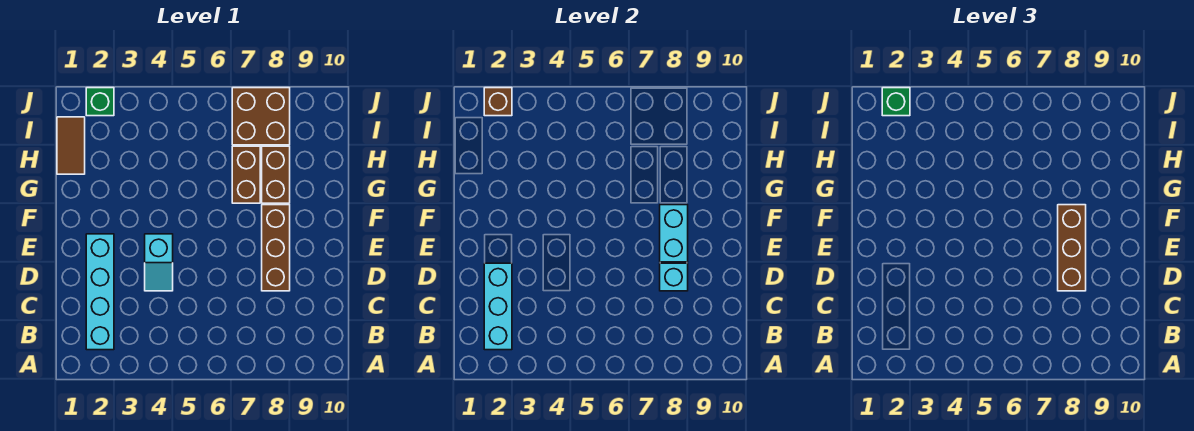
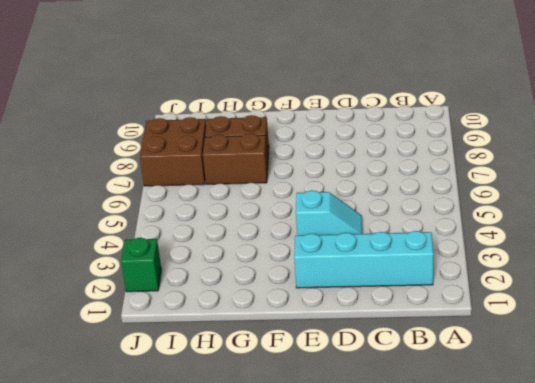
none -> brown 1x3 brick [262,205,290,291]
none -> brown 1x2 tile [57,117,85,174]
none -> cyan 1x3 brick [484,263,512,350]

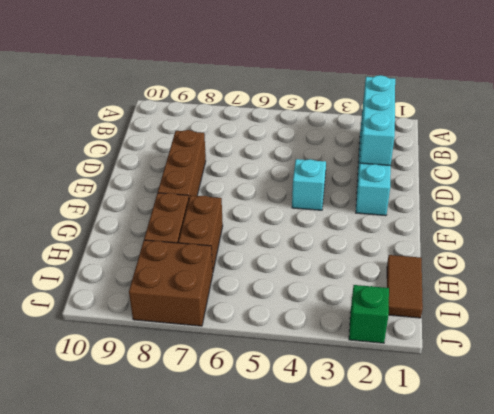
none -> cyan 1x1 brick [660,263,688,291]
none -> cyan 1x2 brick [660,205,688,262]
none -> brown 1x1 brick [484,88,512,116]

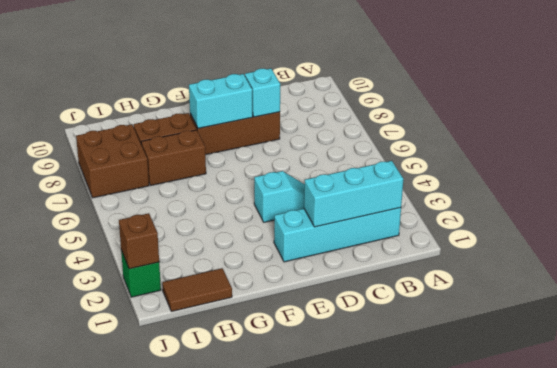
none -> brown 1x3 brick [1058,205,1086,291]
none -> green 1x1 brick [882,88,910,116]

